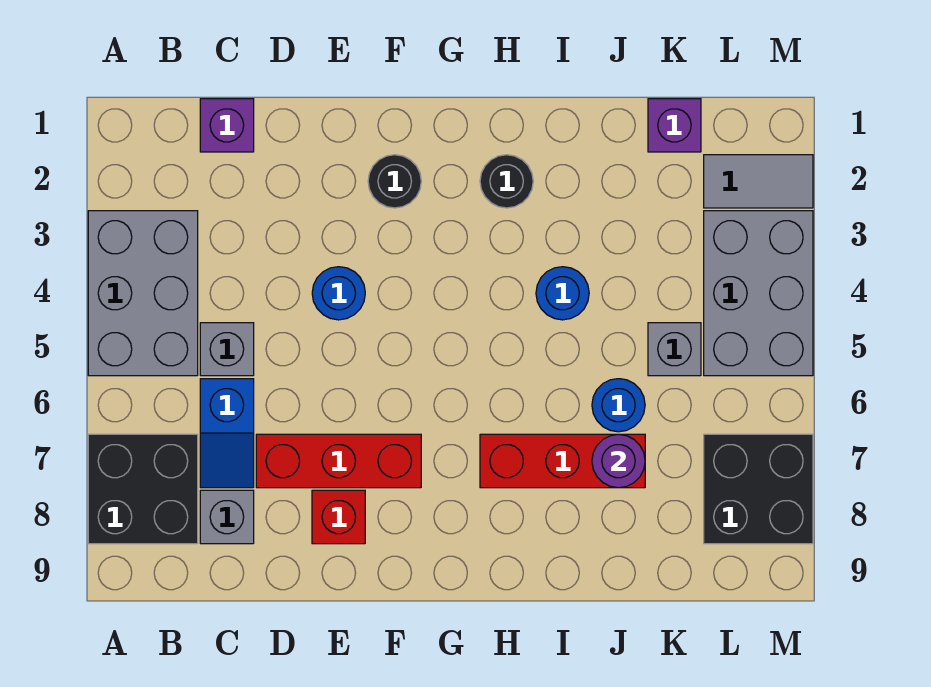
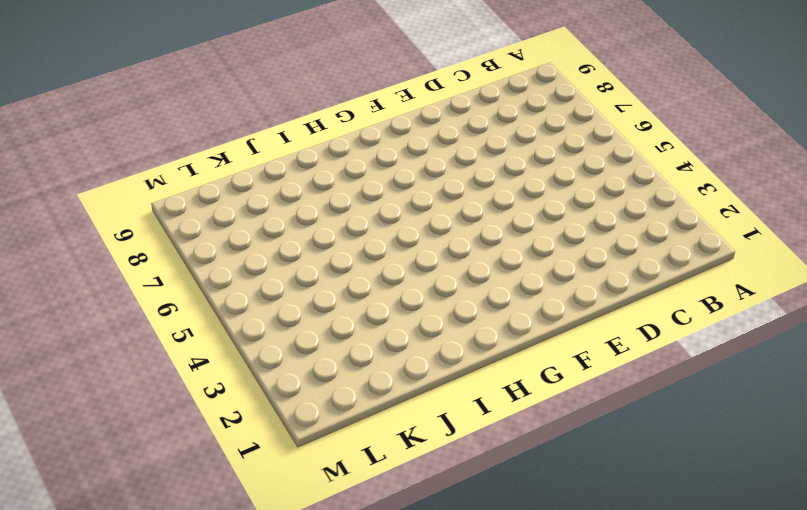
none -> grey 2x3 brick [88,211,198,376]
none -> black 2x2 brick [88,434,198,544]
none -> purple 1x1 brick [200,99,254,152]

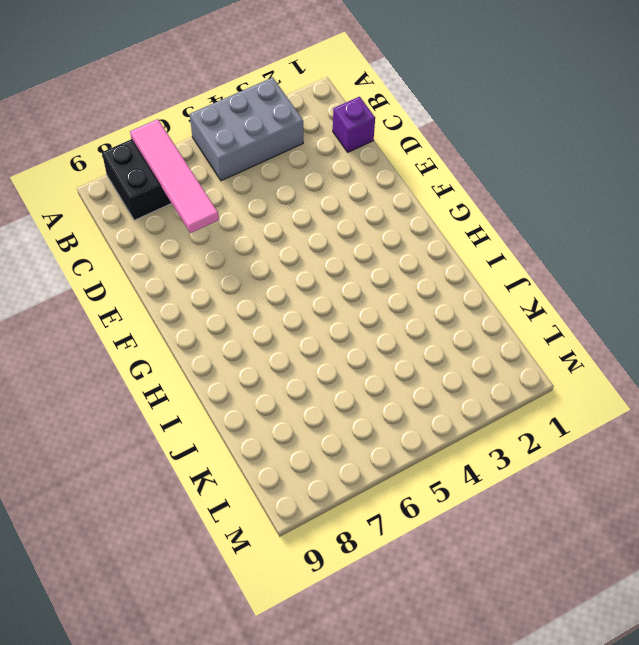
pink 1x4 tile [130,119,219,233] -> none
none -> grey 1x1 brick [200,323,254,376]
none -> blue 1x2 slope [200,379,254,488]
none -> grey 1x1 brick [200,490,254,544]

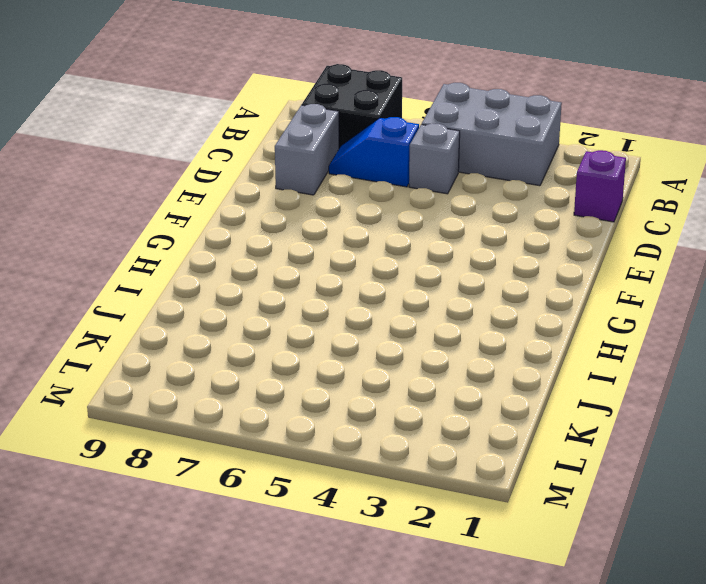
grey 1x2 brick [275,104,339,195] -> grey 1x1 brick [200,490,254,544]
none -> red 1x3 brick [256,434,421,488]
none -> blue 1x1 round brick [312,267,365,320]
none -> red 1x1 brick [312,490,365,544]

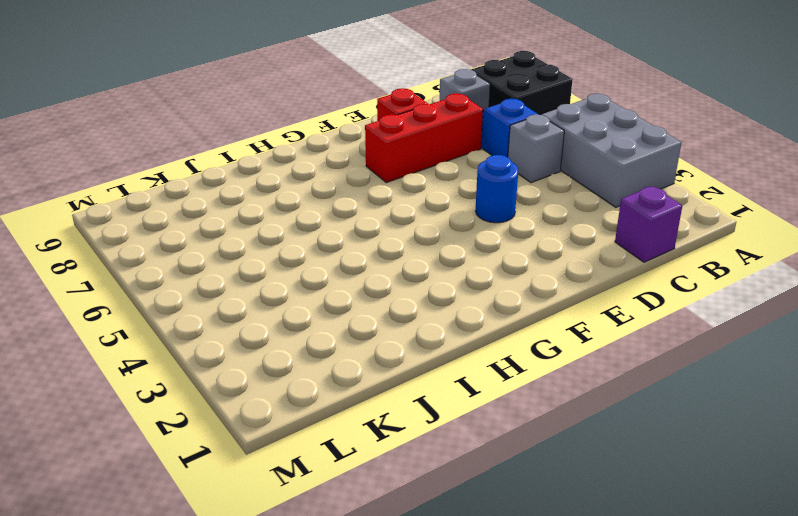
none -> black 1x1 round brick [368,155,421,208]
none -> black 1x1 round brick [480,155,533,208]
none -> red 1x3 brick [480,434,645,488]

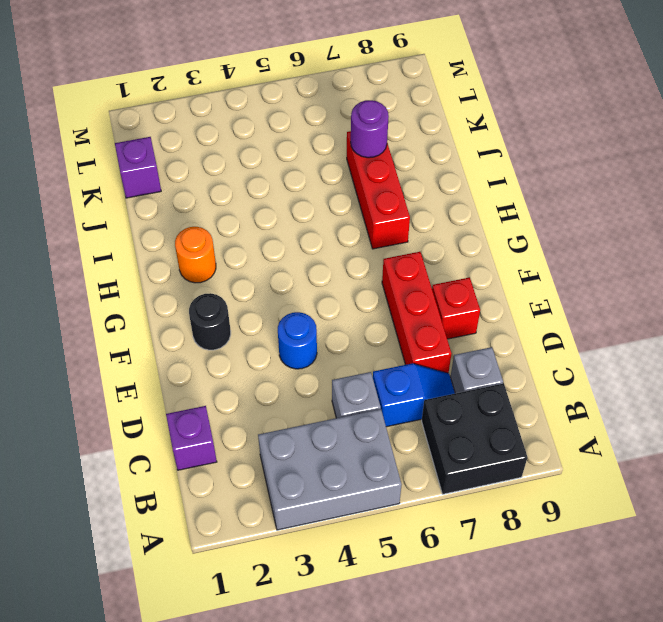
orange 1x1 round brick [175,227,216,283] -> black 1x1 round brick [480,155,533,208]
none -> blue 1x1 round brick [536,267,589,320]
none -> blue 1x1 round brick [592,379,645,432]
none -> grey 1x1 brick [648,323,701,376]

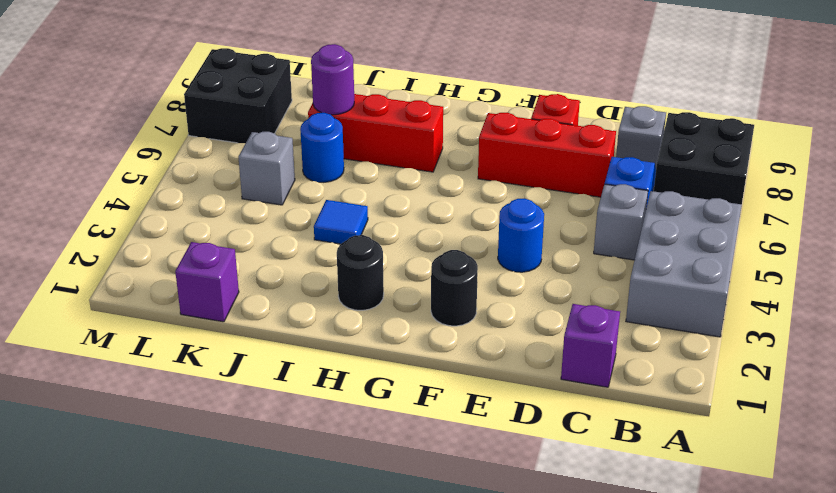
blue 1x1 tile [314,200,368,244] -> blue 1x1 round brick [536,267,589,320]
none -> grey 1x2 tile [704,155,813,208]
none -> grey 2x3 brick [704,211,813,376]

